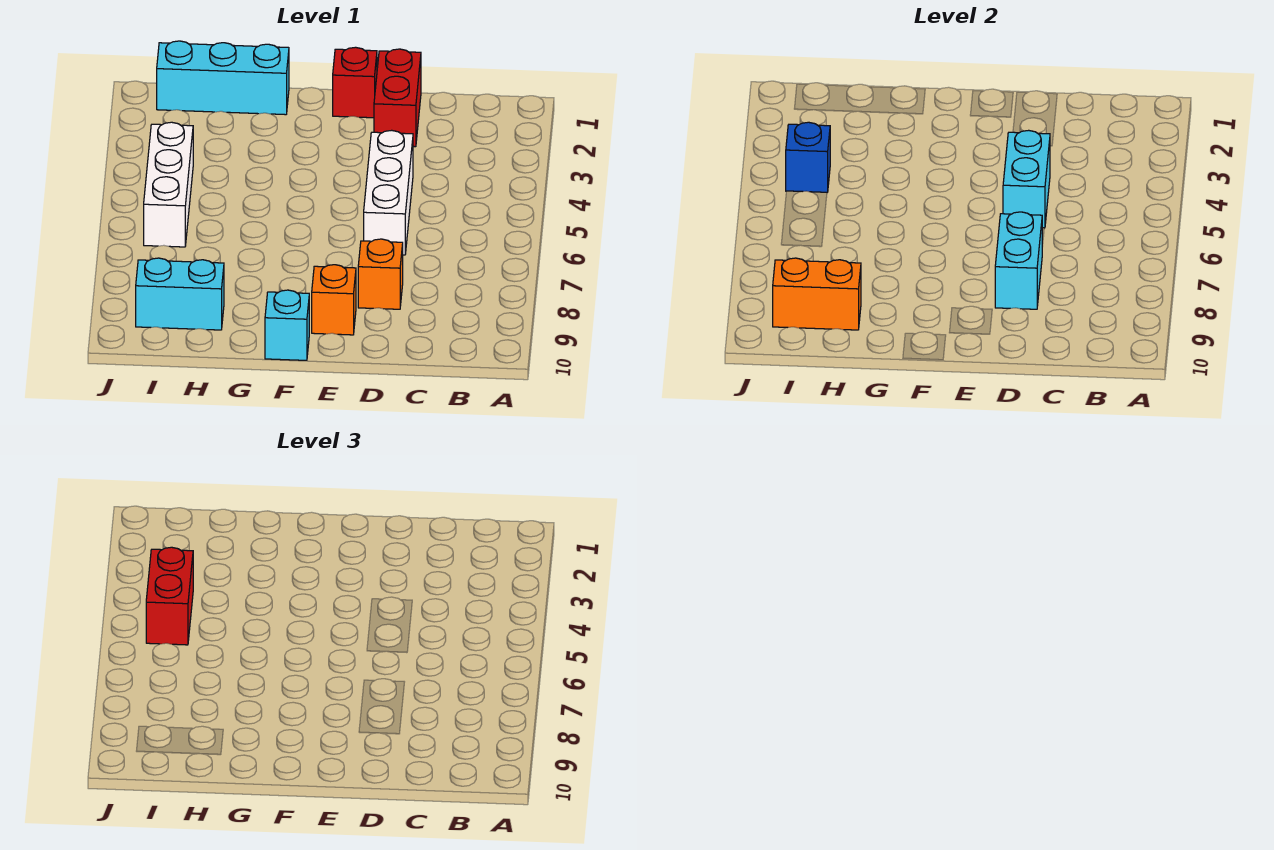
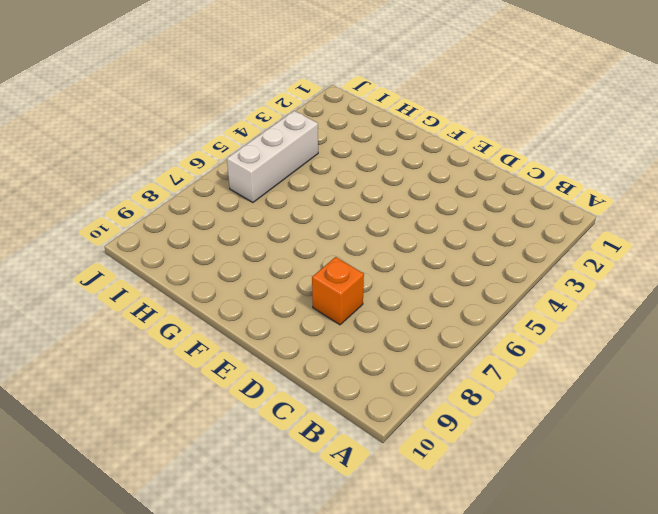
none -> red 1x2 brick [374,49,421,147]
none -> white 1x3 brick [364,130,413,255]
none -> red 1x1 brick [333,47,377,118]

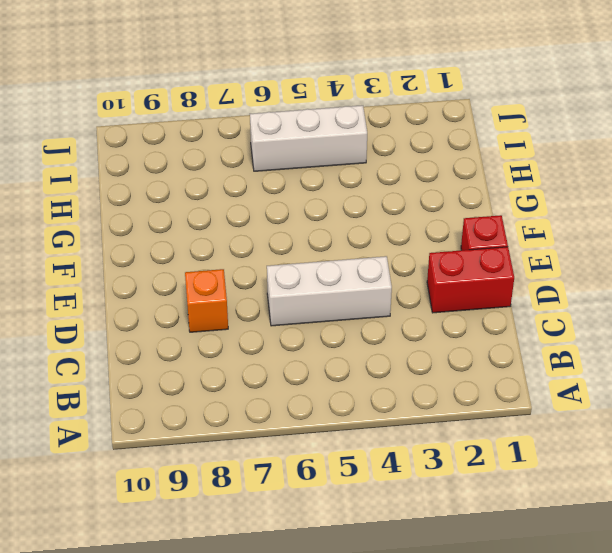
none -> orange 1x1 brick [312,265,356,335]
none -> cyan 1x1 brick [265,290,309,360]
none -> cyan 1x3 brick [157,41,289,115]

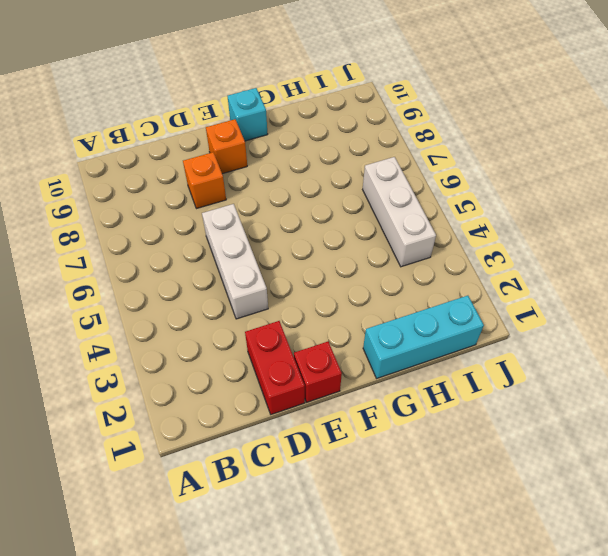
none -> cyan 1x2 brick [136,258,224,330]
none -> cyan 1x2 brick [1003,130,1050,228]
none -> cyan 1x2 brick [995,212,1042,309]

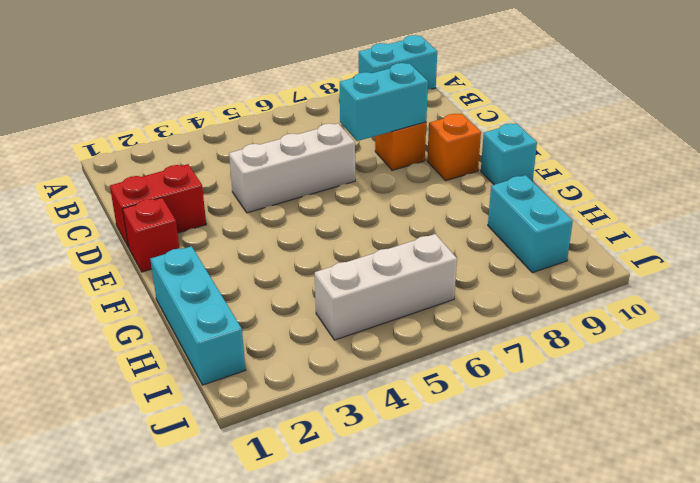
cyan 1x2 brick [359,35,437,89] -> cyan 1x2 brick moved to [1003,130,1050,228]
none -> orange 1x2 brick [773,258,861,330]
none -> blue 1x1 brick [786,122,830,192]
none -> red 1x2 brick [146,547,193,645]

